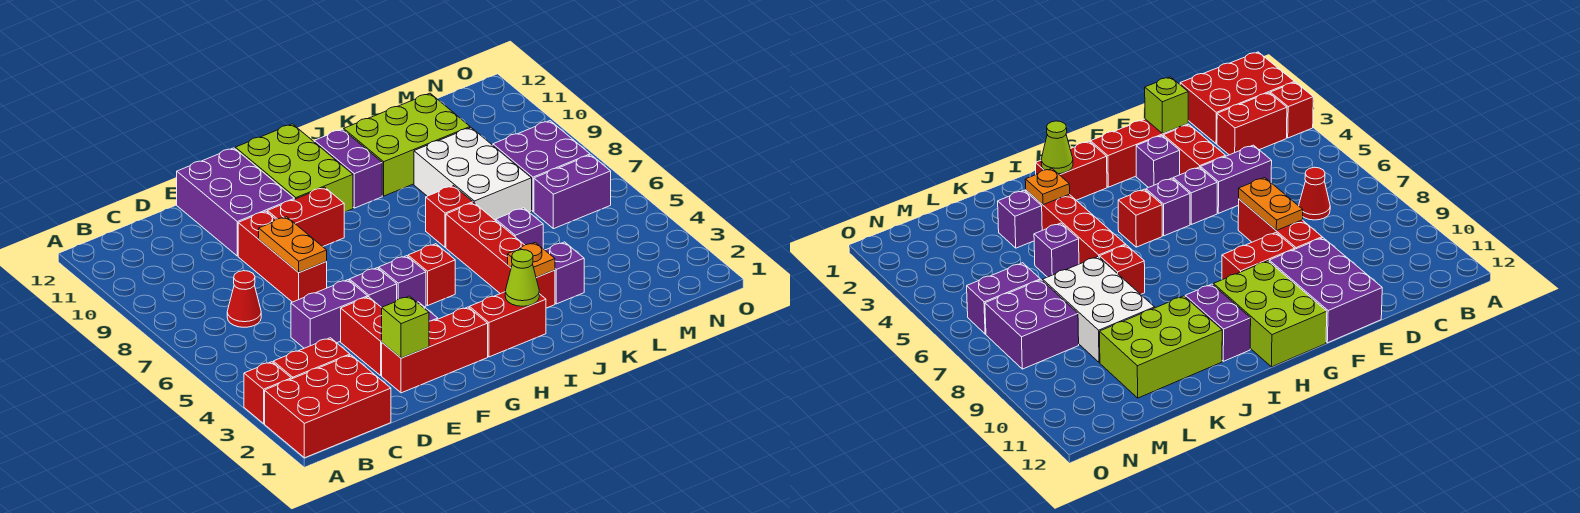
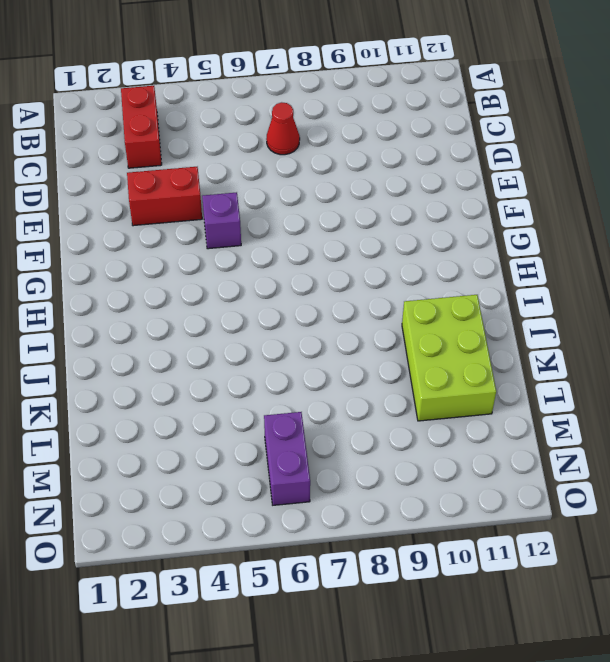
none -> red 2x3 brick [265,355,391,458]
none -> red 1x1 brick [244,362,291,423]
none -> purple 1x2 brick [291,280,368,348]

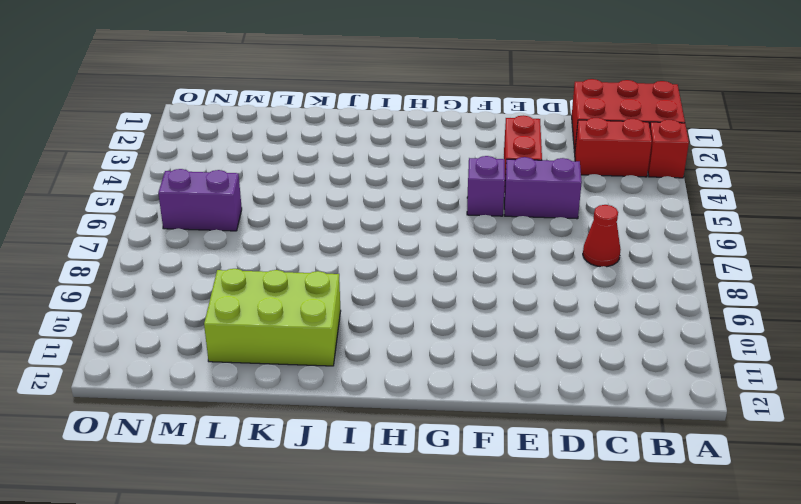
none -> red 1x3 brick [382,307,488,393]
none -> red 1x3 brick [238,211,327,302]
none -> purple 2x3 brick [177,148,294,256]

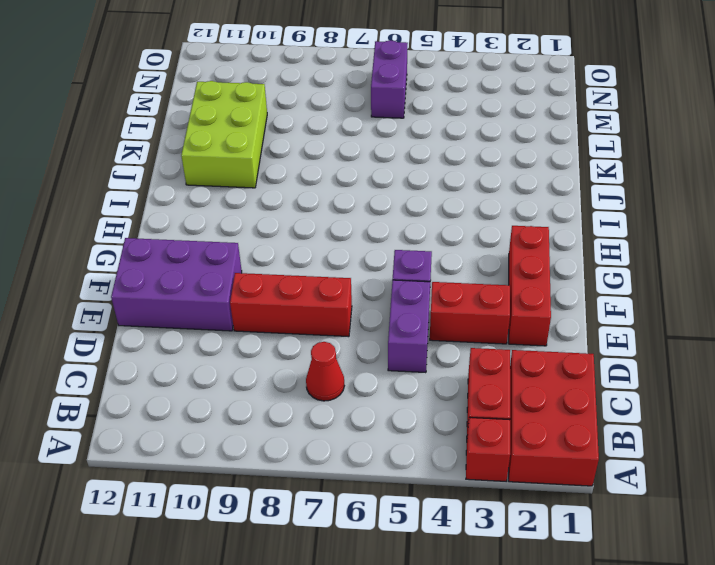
none -> purple 1x1 brick [1136,136,1180,188]
none -> red 1x2 brick [268,187,344,247]
none -> purple 1x1 brick [379,256,426,307]

